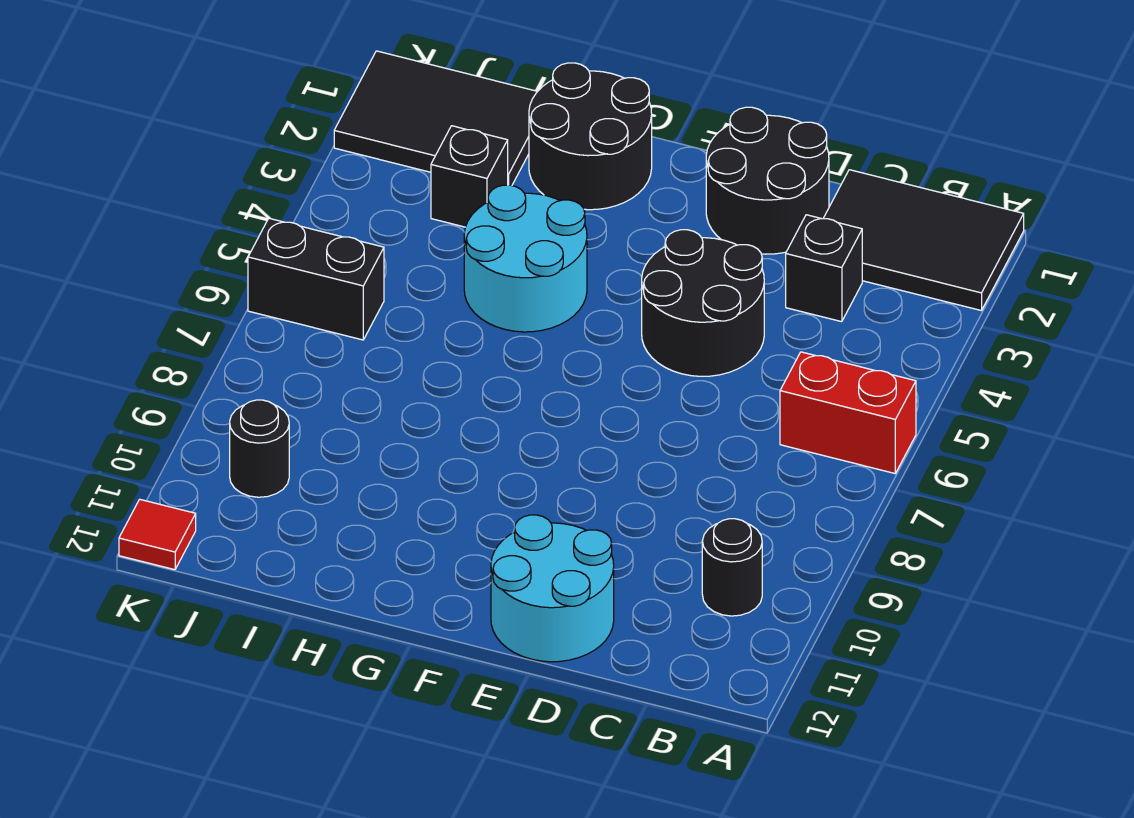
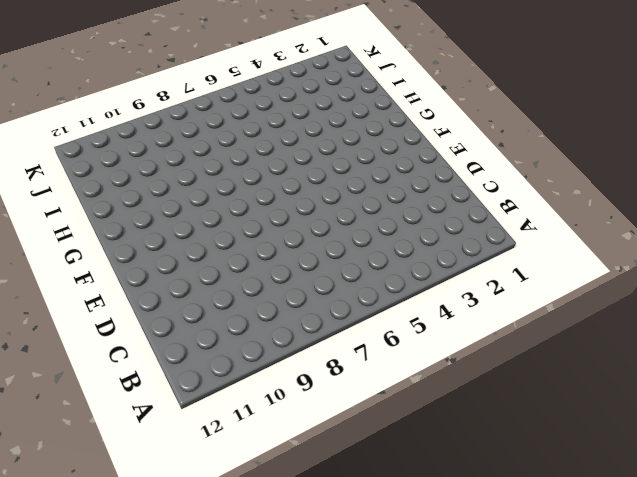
none -> black 2x3 tile [823,170,1024,311]
none -> red 1x2 brick [780,352,916,473]
none -> black 1x1 round brick [702,519,762,616]

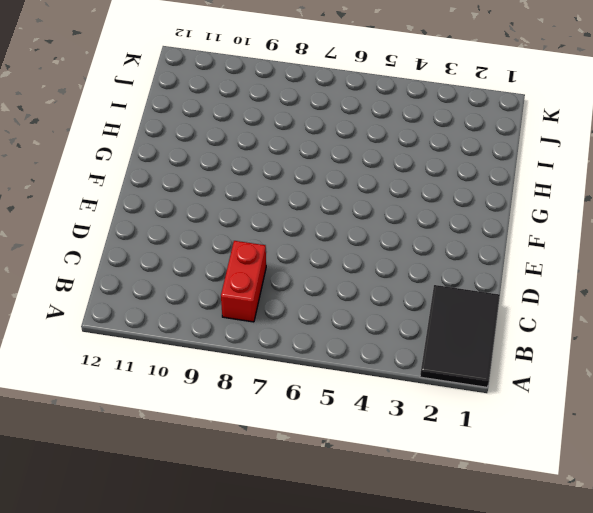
red 1x2 brick [221,241,266,322] -> red 1x2 brick moved to [780,352,916,473]
none -> black 1x1 round brick [702,519,762,616]
none -> black 1x1 brick [786,215,862,322]
none -> black 2x2 round brick [706,107,829,254]

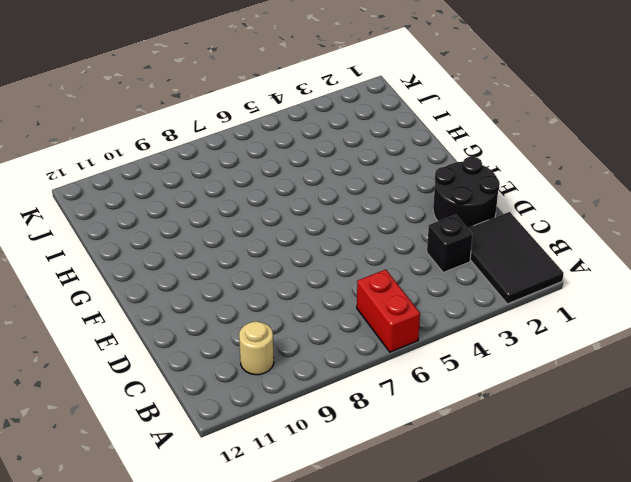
tan 1x1 round brick [239,321,274,375] -> black 1x1 round brick [702,519,762,616]
none -> black 2x2 round brick [642,230,764,376]
none -> cyan 2x2 round brick [491,515,614,662]
none -> black 2x2 round brick [529,63,652,210]

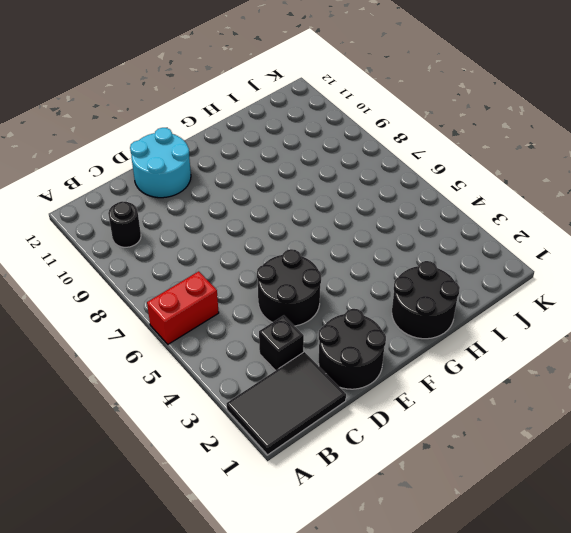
none -> cyan 2x2 round brick [464,185,587,332]
none -> black 2x3 tile [334,51,538,186]
none -> black 1x1 brick [431,126,508,227]

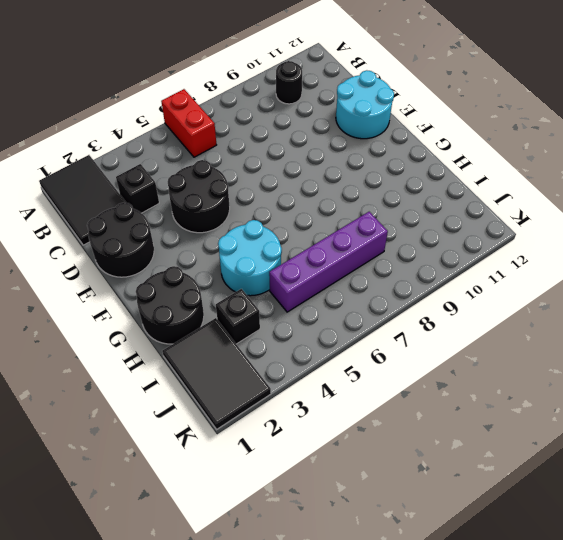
purple 1x4 brick [269,212,388,312] -> none
none -> black 1x2 brick [248,218,384,340]
none -> black 1x1 round brick [230,400,289,497]
none -> red 1x1 tile [119,499,196,570]

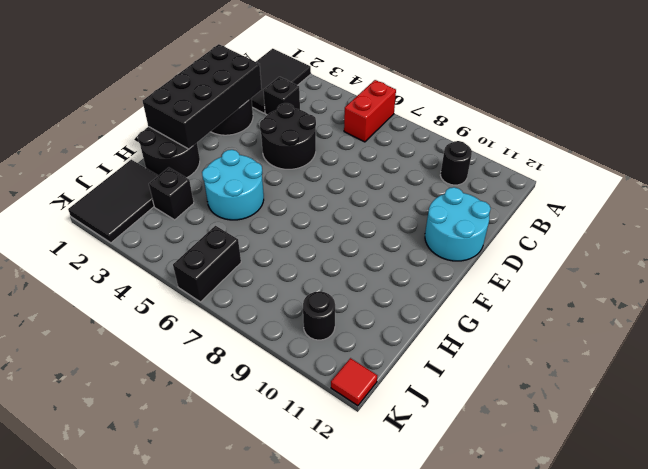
black 2x4 brick [143,44,262,149] -> none

